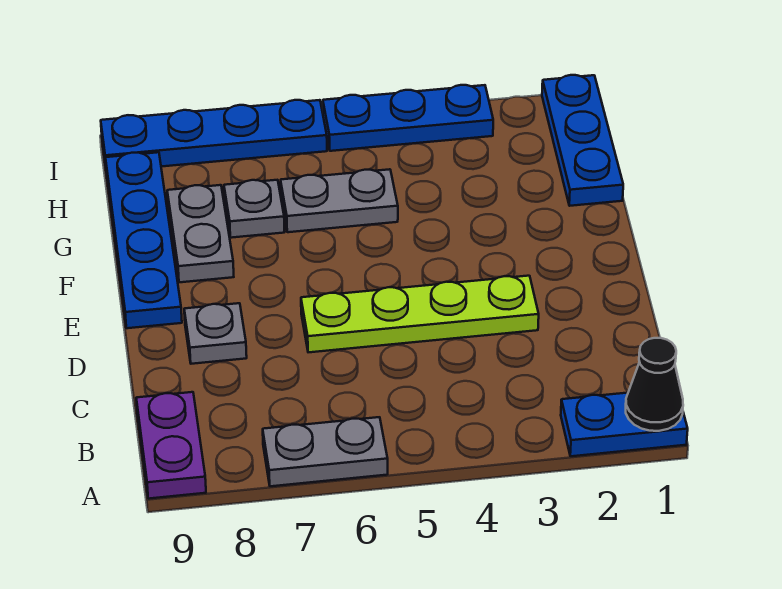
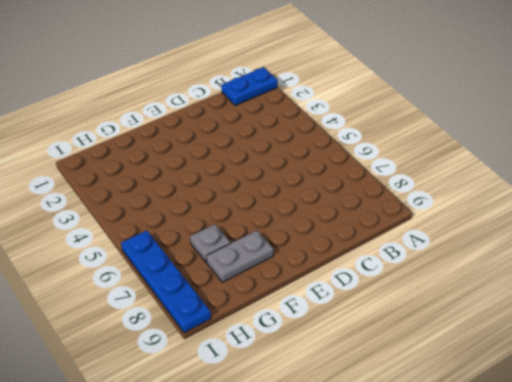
blue 1x2 plate [222,67,277,105] -> blue 1x2 plate turned to [561,393,688,456]
none -> grey 1x2 plate [263,417,388,486]
none -> purple 1x2 plate [136,392,206,499]
none -> lime 1x4 plate [301,276,539,352]

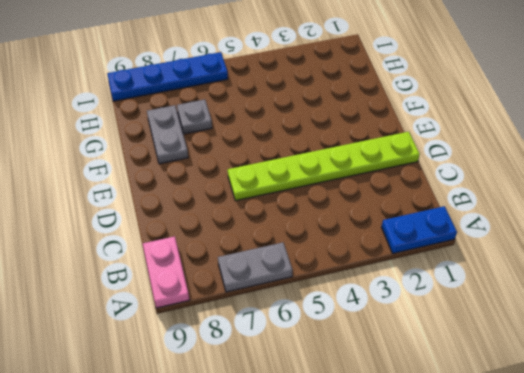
pink 1x2 plate [143,236,189,308] -> purple 1x2 plate [136,392,206,499]
lime 1x6 plate [228,132,420,201] -> lime 1x4 plate [301,276,539,352]
none -> grey 1x1 plate [184,303,247,364]
none -> blue 1x4 plate [106,152,182,328]
none -> blue 1x3 plate [542,75,623,206]

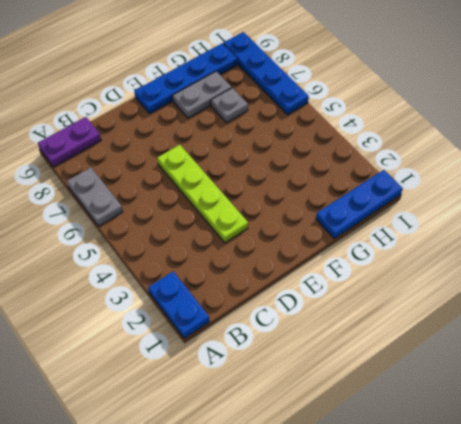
none -> grey 1x1 plate [184,303,247,364]
none -> grey 1x2 plate [281,169,398,232]
none -> blue 1x3 plate [323,85,493,151]

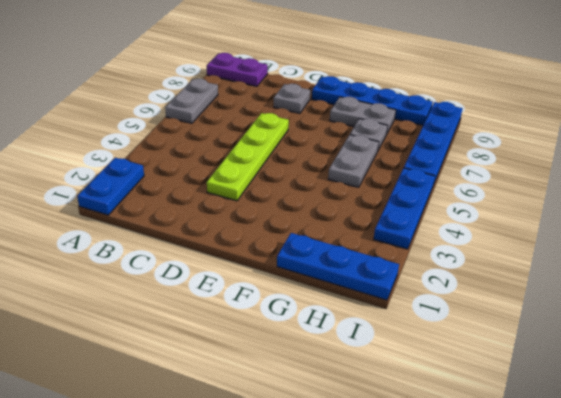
none -> black 1x1 cone [626,338,683,431]

